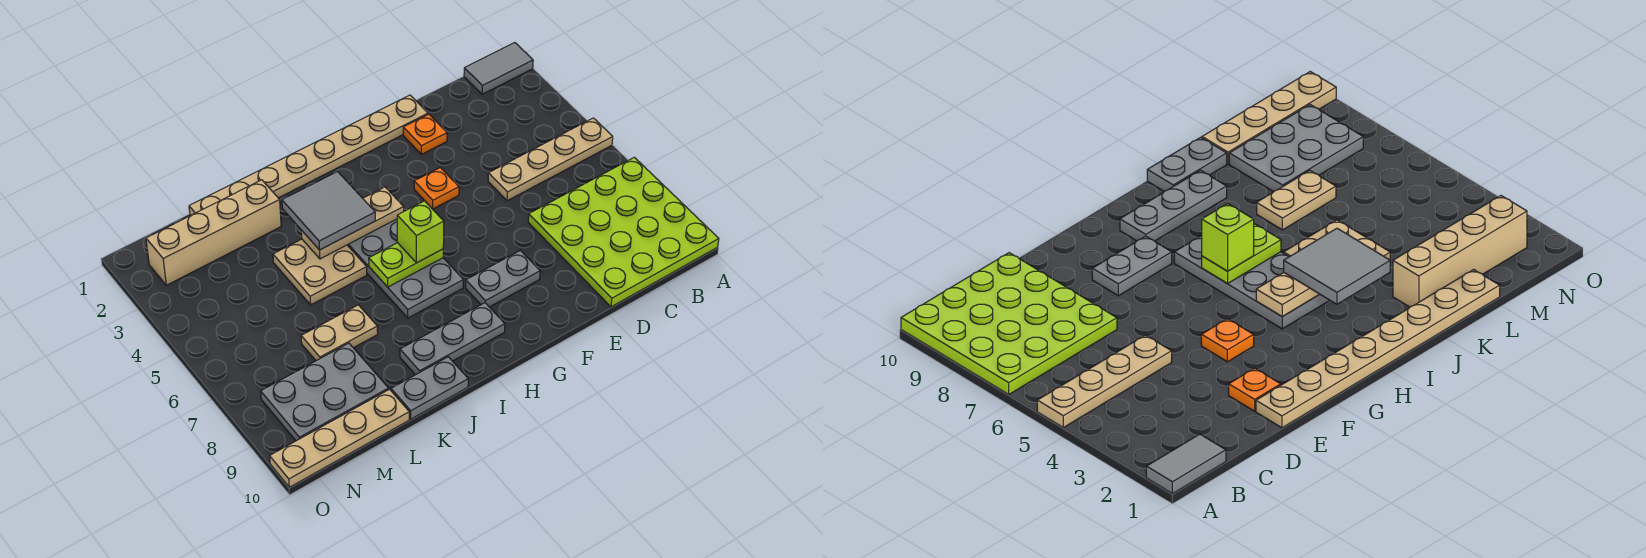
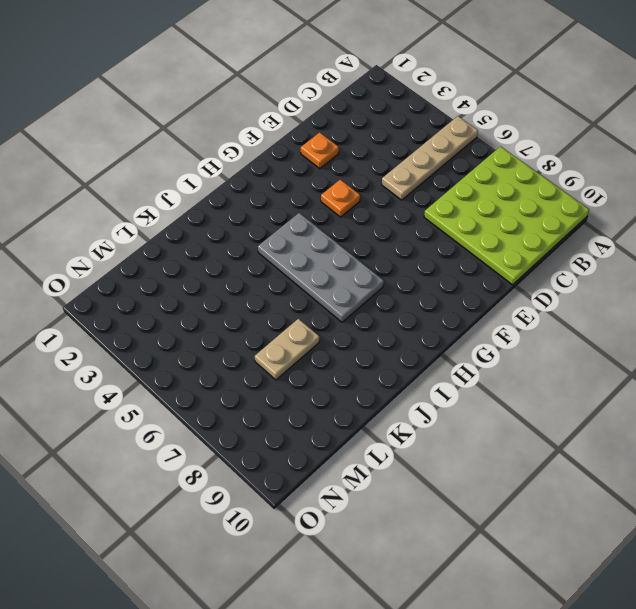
none -> grey 1x2 tile [464,43,533,94]
none -> tan 1x8 plate [189,95,428,215]
none -> grey 1x2 plate [466,250,540,307]

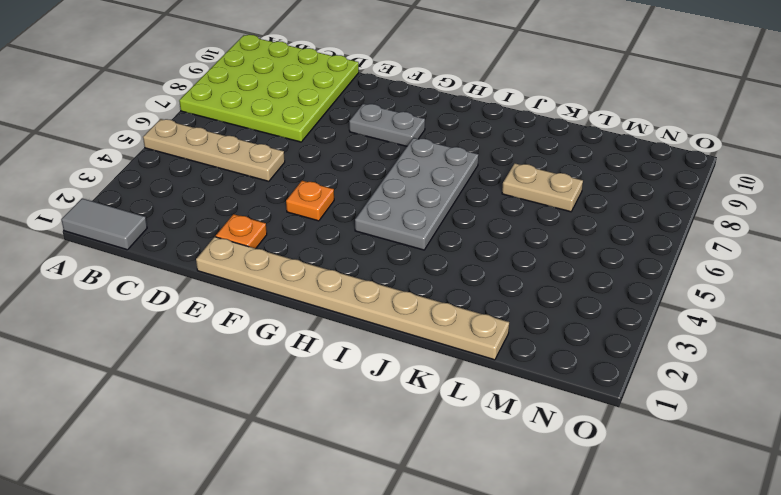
none -> grey 1x3 plate [400,303,505,375]
none -> tan 2x2 plate [273,239,367,305]
none -> grey 1x2 plate [391,357,468,419]

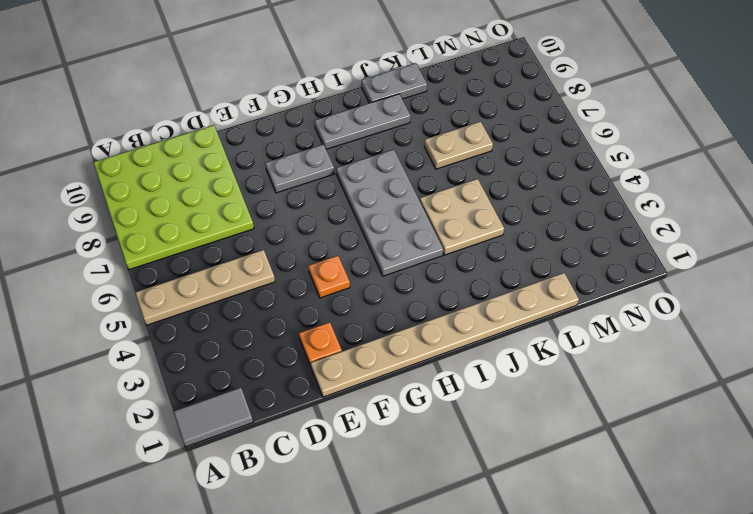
none -> tan 1x4 brick [146,180,281,285]
none -> grey 2x3 plate [261,343,389,441]
none -> tan 1x4 plate [270,389,409,487]

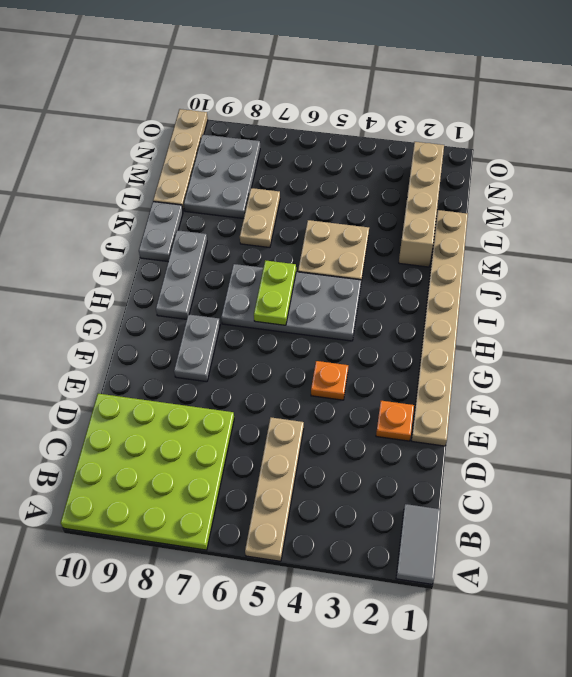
none -> tan 1x3 plate [301,187,404,259]
none -> lime 1x1 brick [397,201,444,263]
none -> grey 2x2 tile [282,172,375,250]

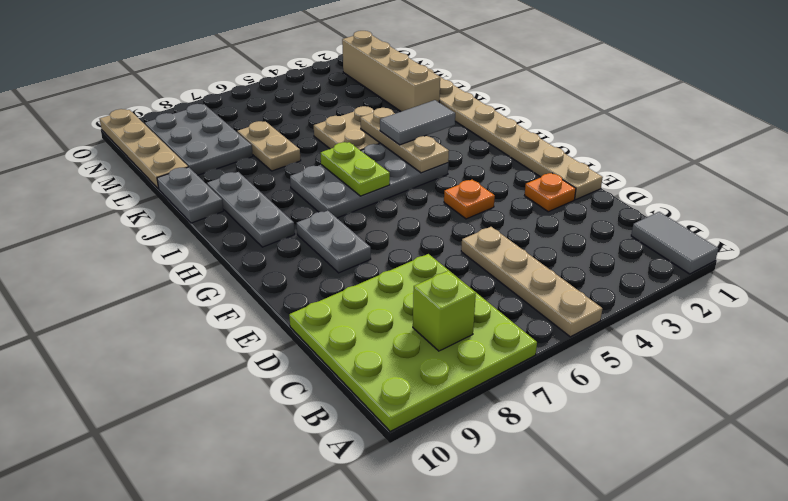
lime 1x1 brick [413,271,476,351] -> lime 1x1 brick moved to [397,201,444,263]
grey 1x2 tile [380,100,455,145] -> grey 2x2 tile [282,172,375,250]

